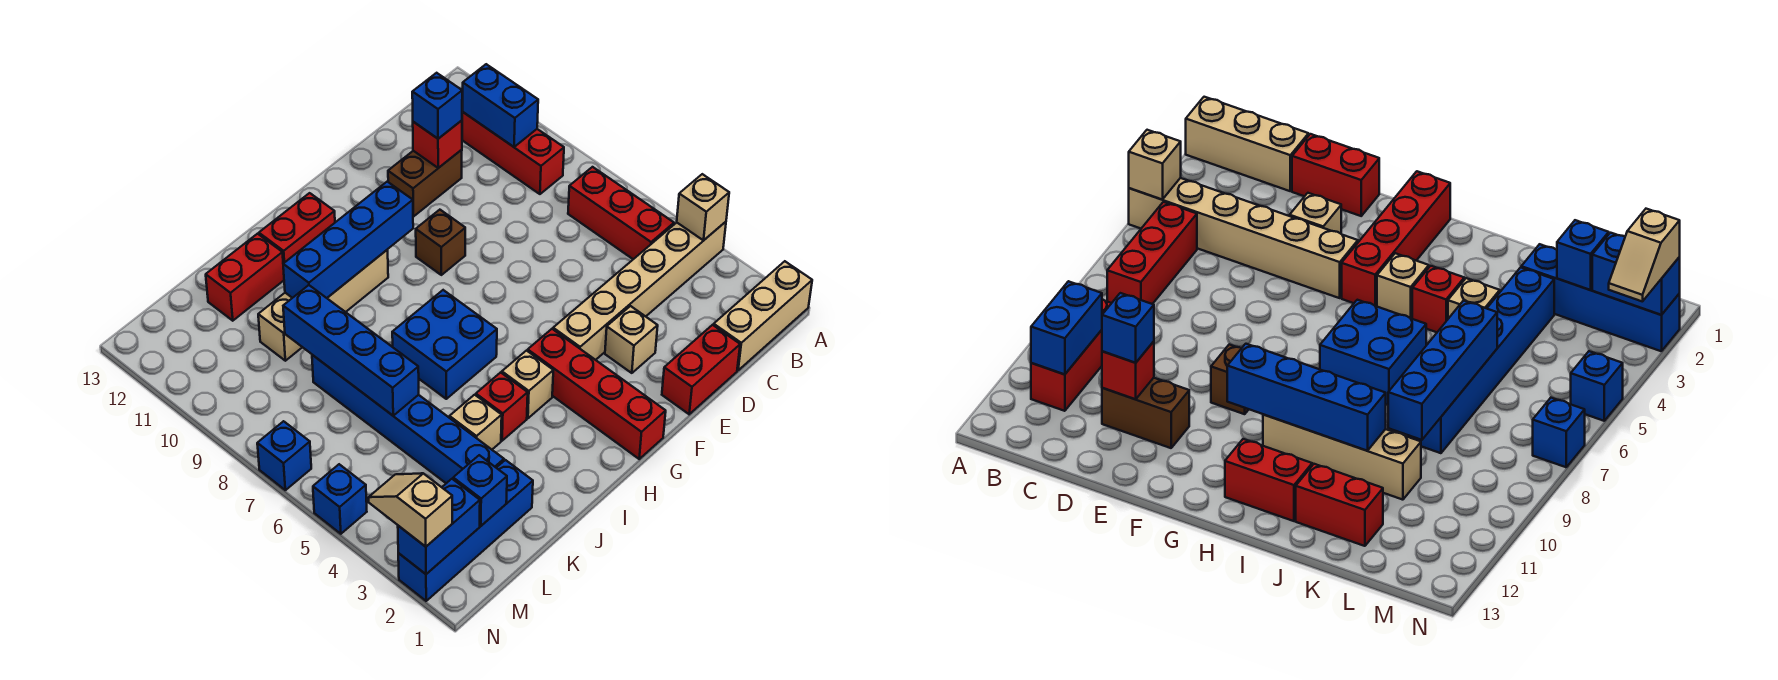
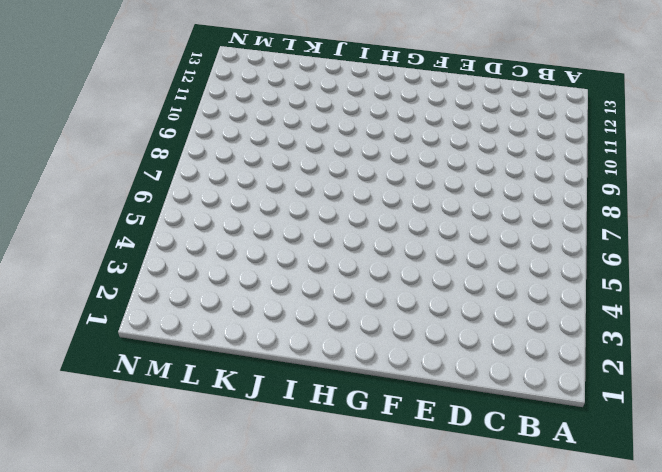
none -> tan 1x3 brick [714,261,812,370]
none -> tan 1x6 brick [553,222,726,360]
none -> red 1x3 brick [568,167,674,259]

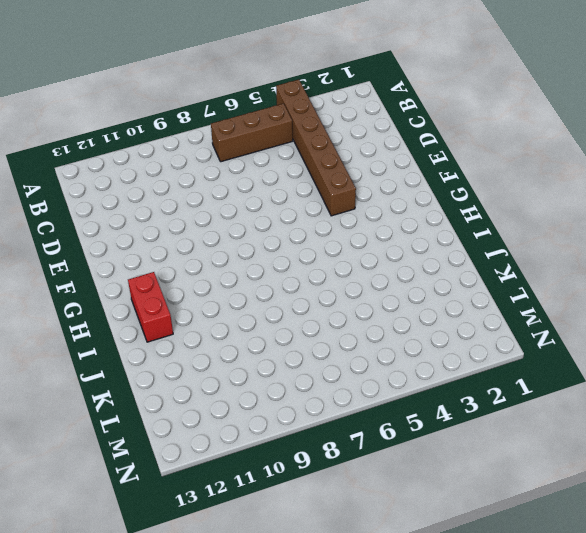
brown 1x6 brick [276,80,356,216] -> tan 1x6 brick [553,222,726,360]
brown 1x3 brick [211,104,293,162] -> red 1x3 brick [568,167,674,259]
none -> tan 1x3 brick [714,261,812,370]
none -> red 1x3 brick [462,112,564,194]
none -> red 1x2 brick [662,325,740,414]

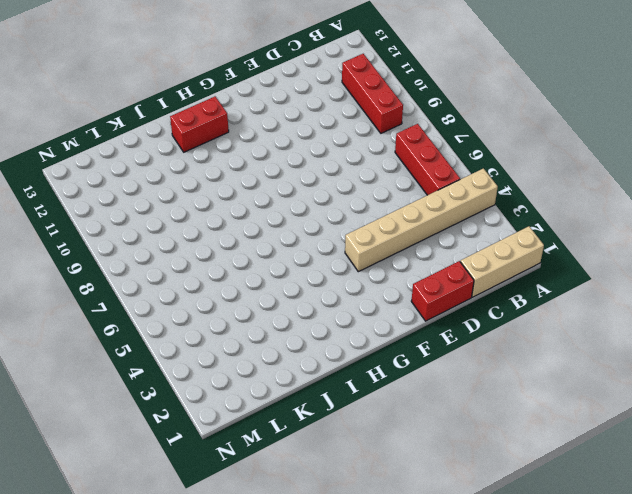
none -> brown 1x2 brick [388,150,462,217]
none -> tan 1x1 brick [605,306,658,373]
none -> brown 1x1 brick [416,210,465,275]

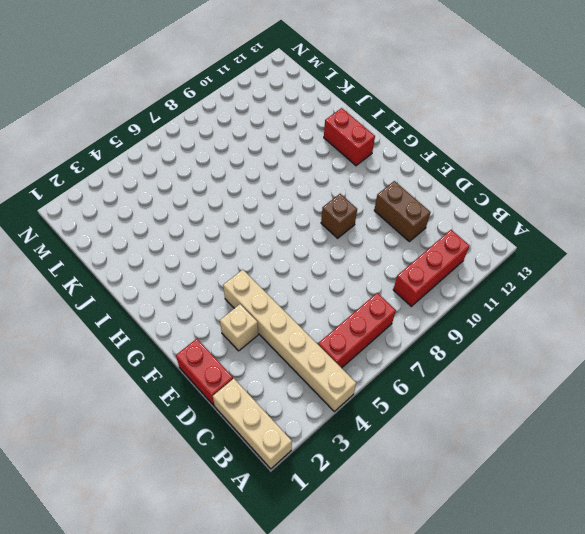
none -> red 1x4 brick [528,329,666,459]
none -> tan 1x1 brick [502,351,553,418]
none -> blue 2x2 brick [392,290,497,399]

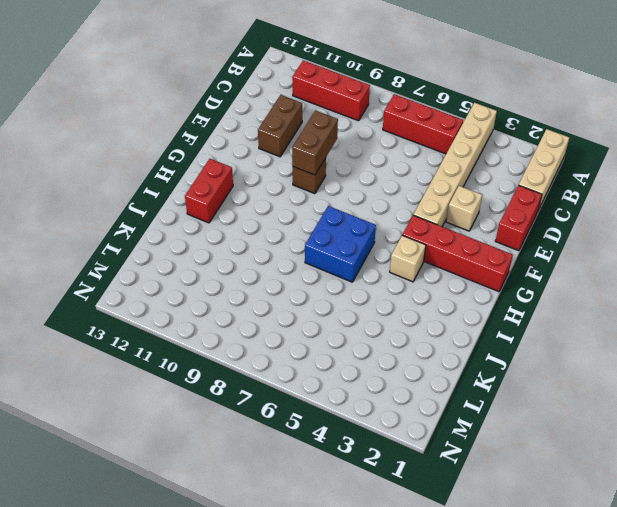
brown 1x2 brick [292,110,338,175] -> none
none -> tan 1x4 brick [258,250,388,361]
none -> red 1x1 brick [476,372,528,441]
none -> tan 1x1 brick [449,395,502,449]

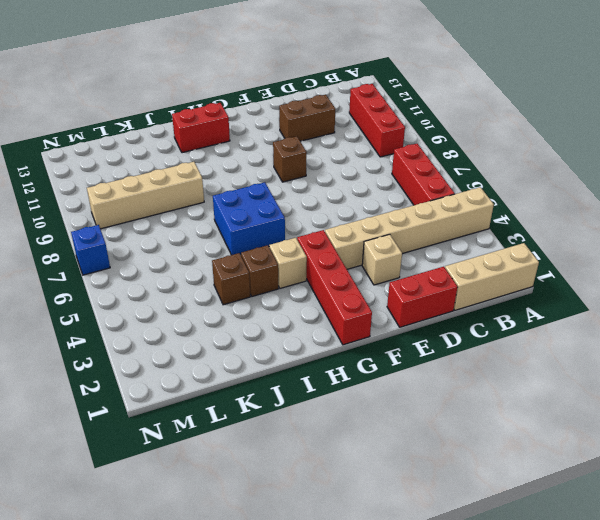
brown 1x1 brick [241,245,278,296] -> red 1x1 brick [476,372,528,441]
brown 1x1 brick [212,253,250,305] -> tan 1x1 brick [449,395,502,449]
tan 1x4 brick [87,162,204,229] -> tan 1x4 brick moved to [258,250,388,361]
none -> red 1x2 brick [206,234,284,321]
none -> blue 1x4 brick [398,460,533,601]
none -> blue 1x6 brick [312,355,504,483]

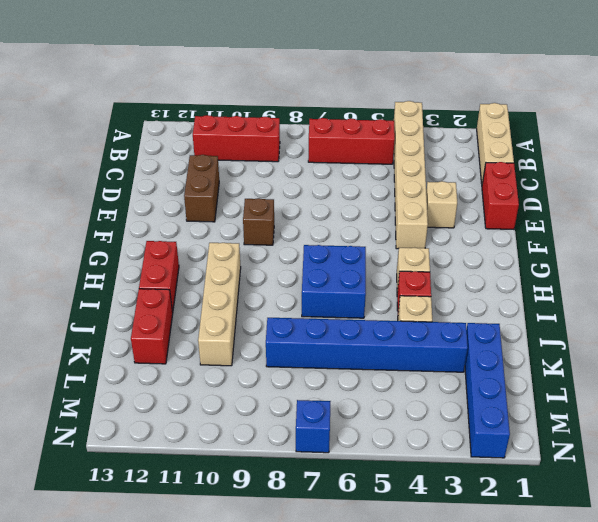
none -> red 1x4 brick [528,329,666,459]
none -> blue 1x1 brick [313,464,367,534]
none -> tan 1x1 brick [677,174,729,240]

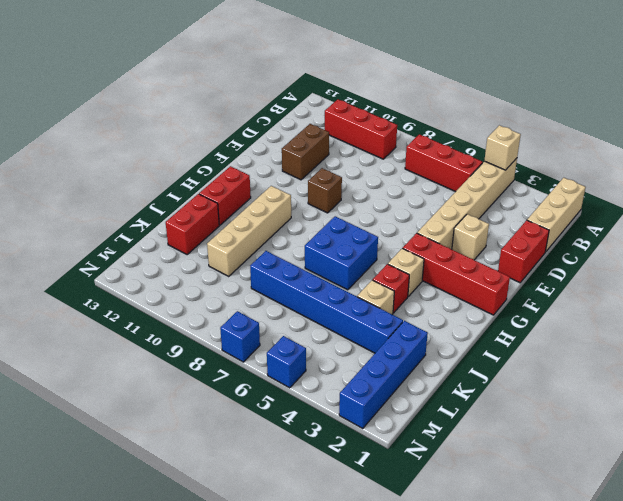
none -> blue 1x2 brick [462,64,538,147]
none -> red 1x1 brick [413,120,462,168]
none -> blue 1x4 brick [283,182,413,298]

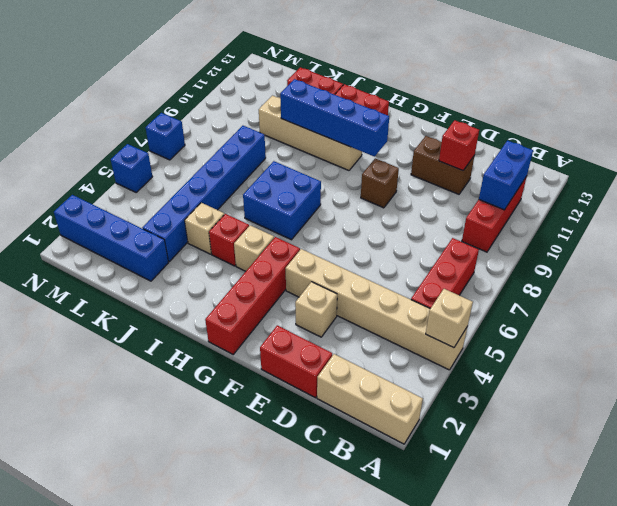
none -> blue 1x4 brick [283,285,419,416]
none -> blue 1x1 brick [453,455,507,526]
none -> blue 1x2 brick [398,479,480,574]

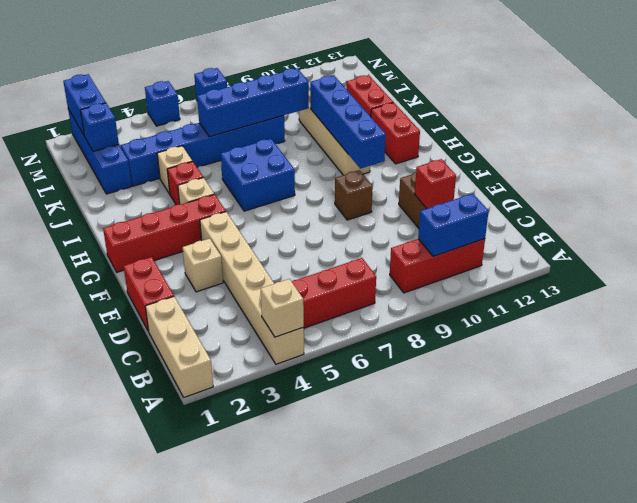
none -> blue 1x1 brick [412,73,462,139]
none -> tan 1x2 slope [368,473,452,547]

